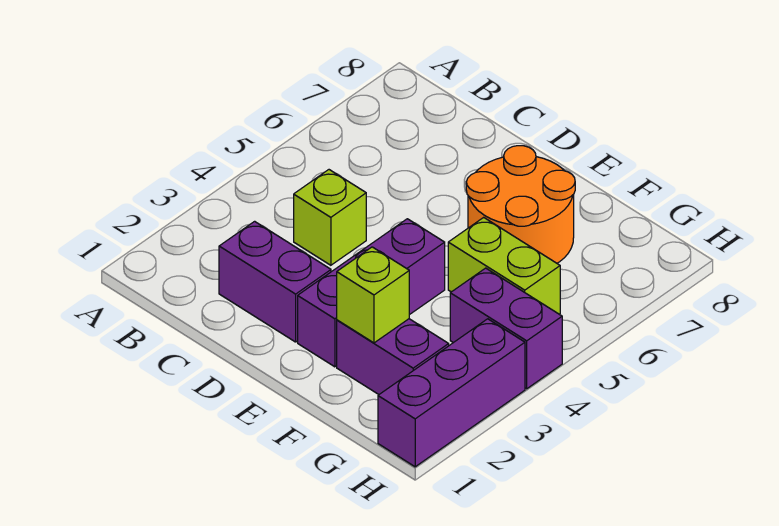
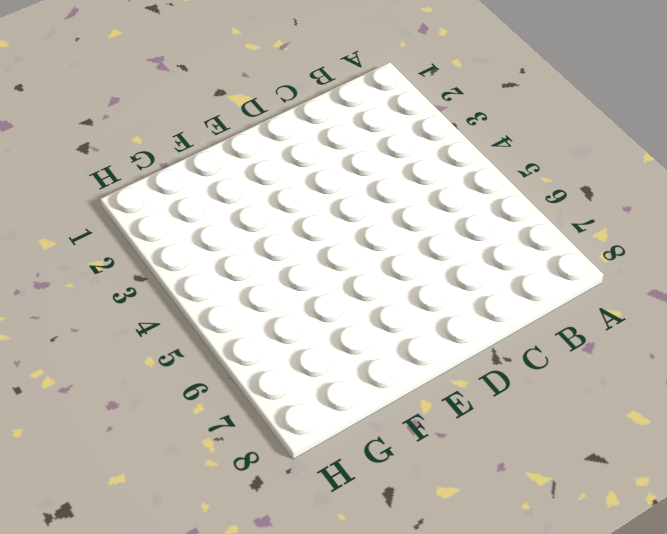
none -> purple 1x2 brick [219,221,331,342]
none -> lime 1x1 brick [294,170,366,265]

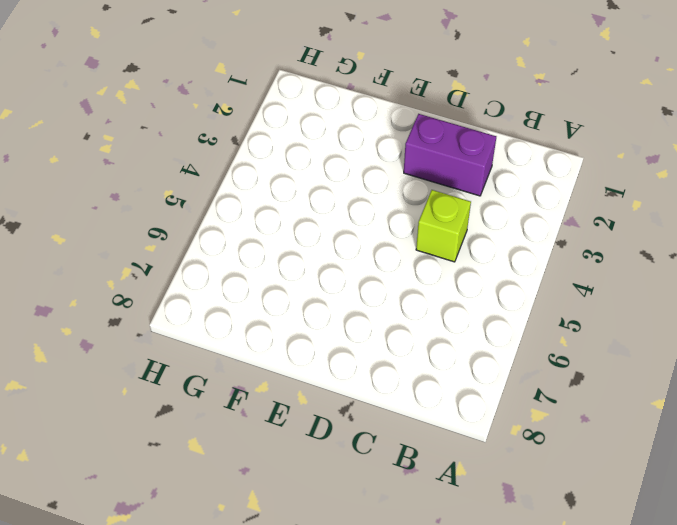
none -> purple 1x3 brick [298,219,445,367]
none -> orange 2x2 round brick [466,146,575,263]

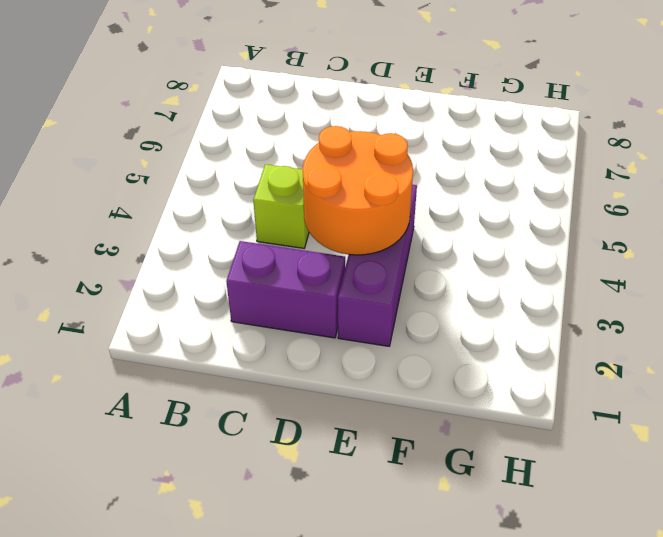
orange 2x2 round brick [303,126,413,255] -> orange 2x2 round brick moved to [466,146,575,263]
none -> purple 1x2 brick [337,319,449,394]
none -> lime 1x2 brick [448,217,560,314]

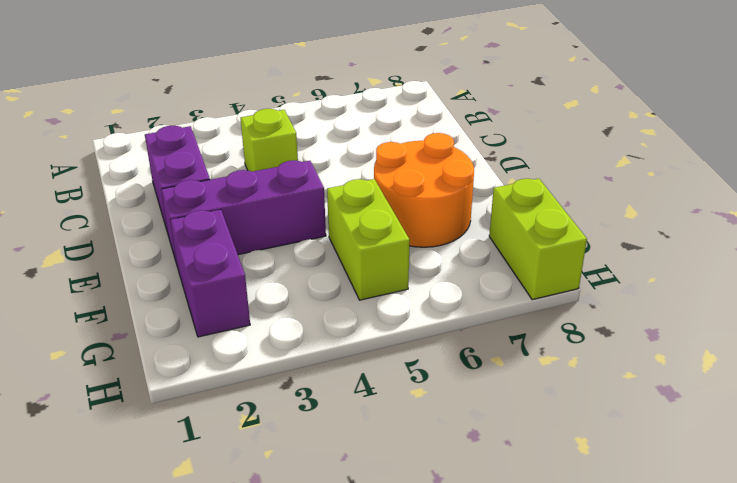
lime 1x2 brick [489,179,587,300] -> none
none -> purple 1x2 brick [450,268,562,389]
none -> purple 1x3 brick [378,319,525,467]

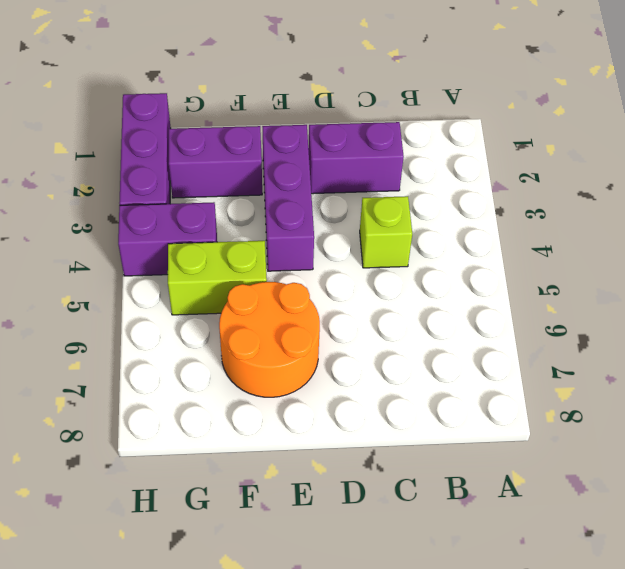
none -> lime 1x1 brick [337,247,409,343]

